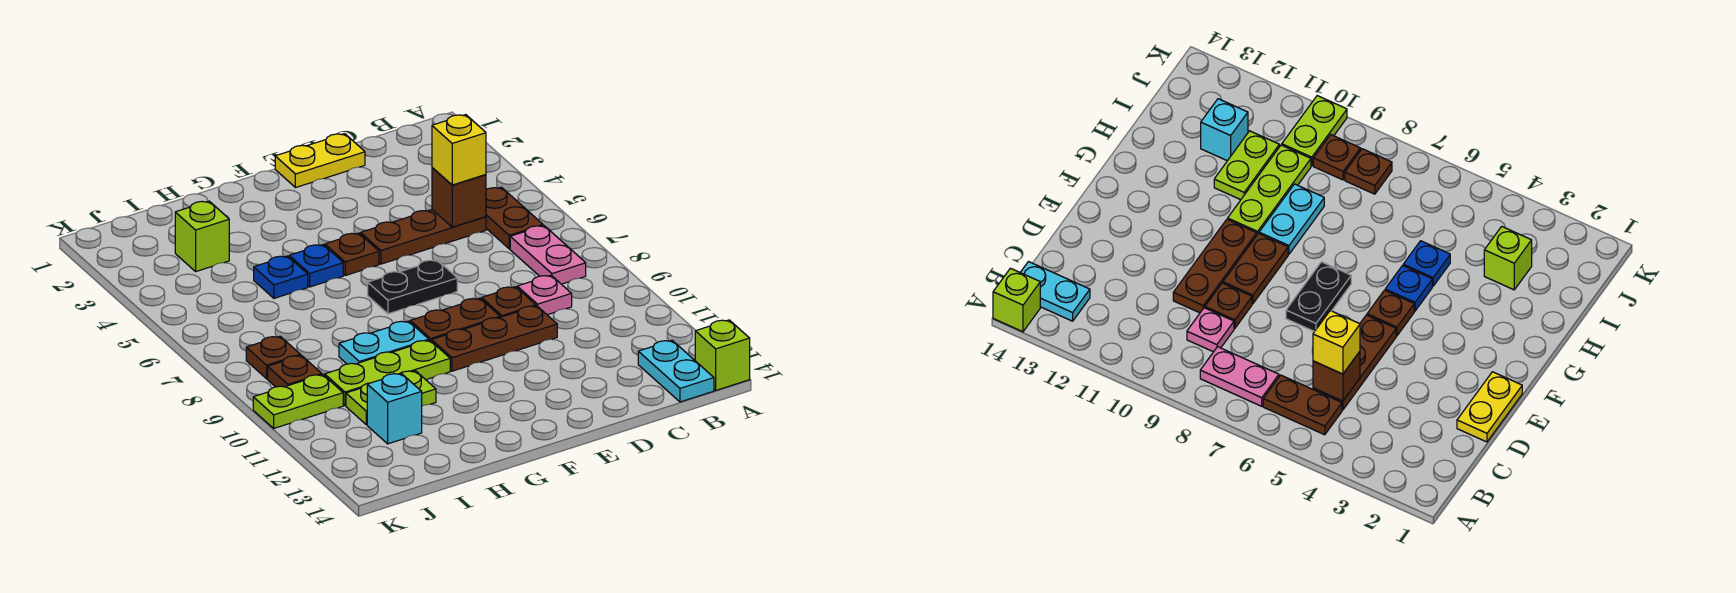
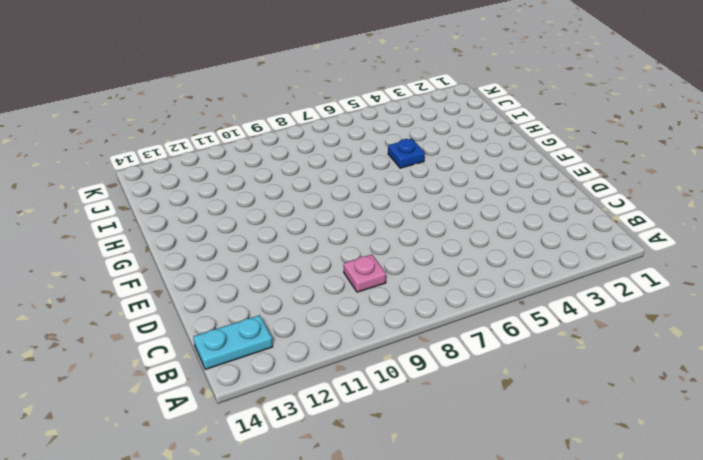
none -> lime 1x1 brick [695,320,750,390]
none -> brown 1x2 plate [486,187,543,249]
none -> pink 1x2 plate [510,226,586,284]

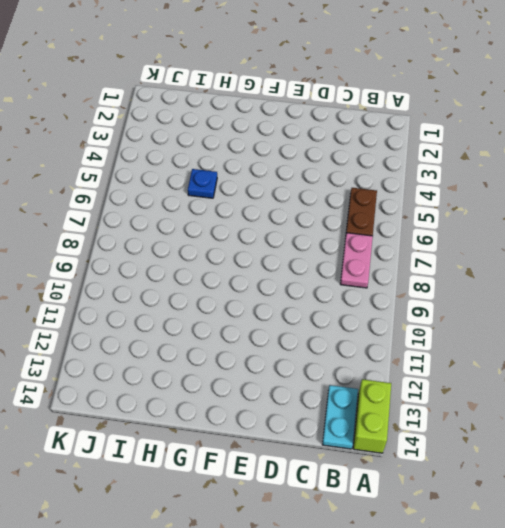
lime 1x2 brick [353,379,391,453] -> lime 1x1 brick [695,320,750,390]
none -> brown 1x3 plate [361,210,486,264]
none -> pink 1x1 plate [517,275,572,315]
none -> yellow 1x2 plate [275,134,365,188]

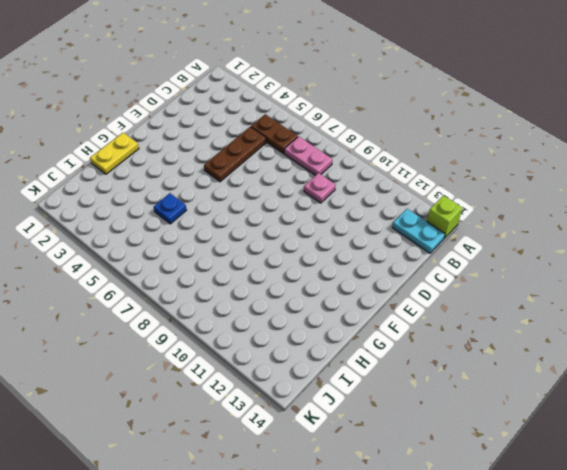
yellow 1x2 plate [90,133,139,174] -> yellow 1x2 plate moved to [275,134,365,188]
none -> brown 1x1 plate [482,287,536,317]
none -> brown 1x3 plate [432,306,557,371]
none -> black 1x2 plate [368,260,457,314]

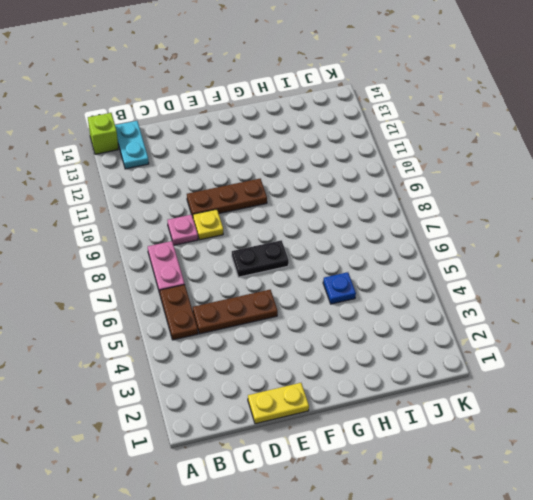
yellow 1x1 plate [193,209,223,240] -> brown 1x1 plate [482,287,536,317]
none -> brown 1x2 plate [410,298,500,342]
none -> brown 1x1 plate [325,233,379,275]
none -> blue 1x1 plate [289,245,343,287]

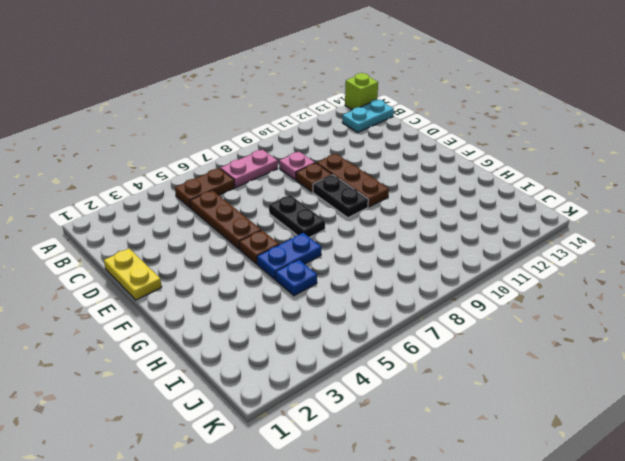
black 1x2 plate [313,175,368,218] -> brown 1x2 plate [410,298,500,342]
blue 1x2 plate [257,233,321,279] -> blue 1x1 plate [289,245,343,287]
none -> cyan 1x2 plate [339,321,429,364]
none -> lime 1x3 plate [325,340,450,406]
none -> lime 1x2 plate [346,371,436,425]

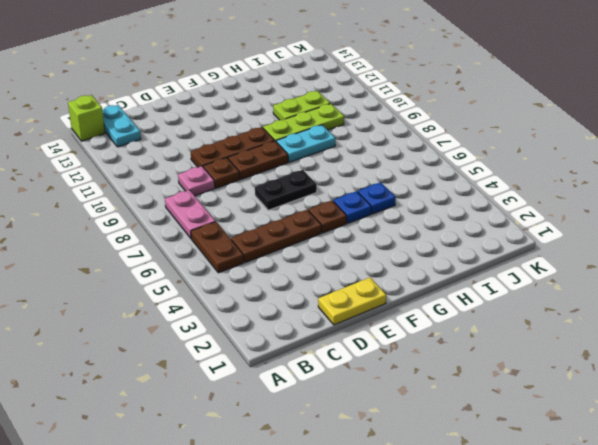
none -> lime 1x1 brick [175,201,229,271]
none -> cyan 1x1 brick [367,373,422,444]
none -> brown 1x1 plate [246,336,301,379]

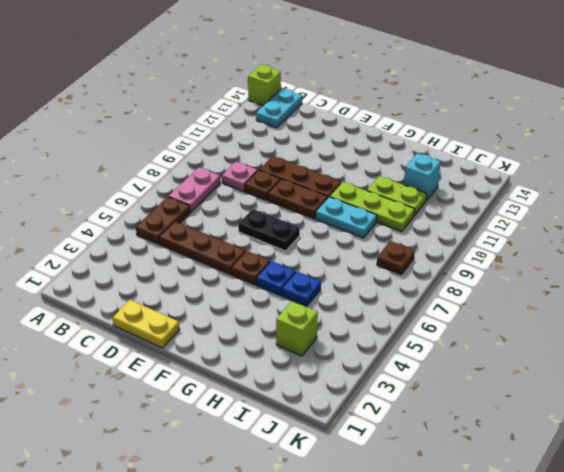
none -> brown 1x1 plate [268,355,322,387]
none -> lime 1x2 plate [253,375,343,428]
none -> brown 1x1 brick [432,168,486,227]

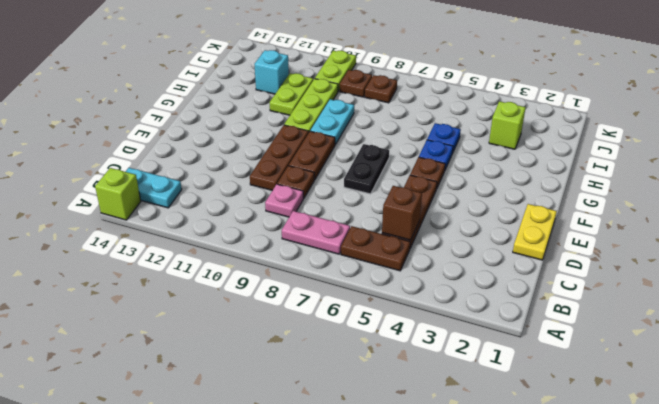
none -> yellow 1x1 brick [432,115,486,185]

